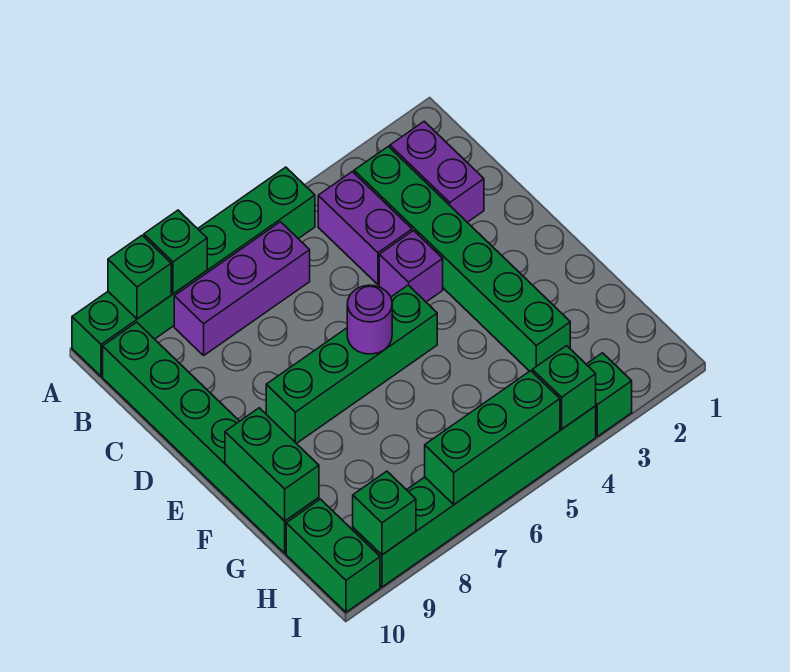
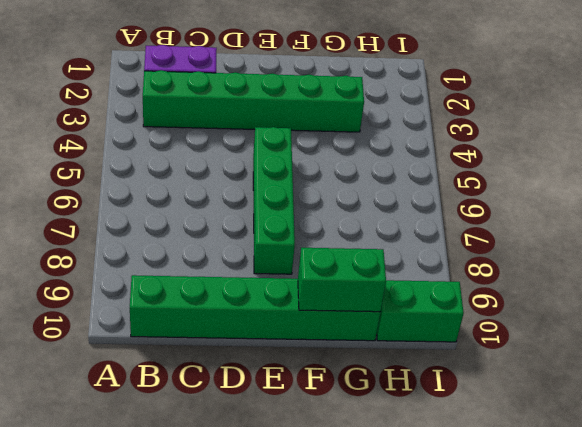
none -> green 1x6 brick [72,167,315,376]
none -> purple 1x2 brick [318,172,412,285]
none -> purple 1x3 brick [174,222,310,355]

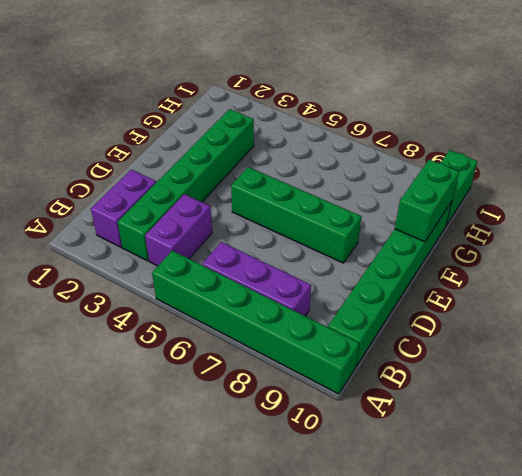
none -> purple 1x1 brick [379,231,443,302]
none -> green 1x1 brick [586,353,632,436]
none -> green 1x6 brick [353,406,596,587]

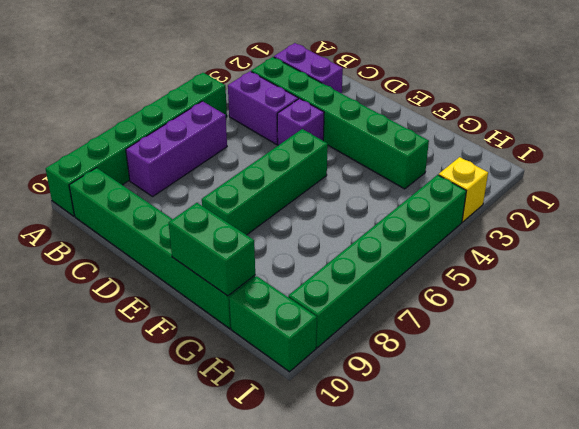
yellow 1x1 brick [439,157,488,222] -> green 1x1 brick [586,353,632,436]
none -> green 1x1 brick [144,210,207,294]
none -> green 1x1 brick [108,235,171,319]
none -> purple 1x1 round brick [347,285,392,354]

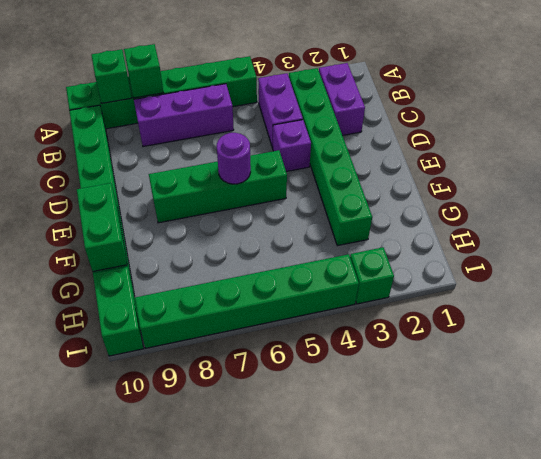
none -> green 1x1 brick [532,346,596,429]
none -> green 1x3 brick [425,371,560,504]
none -> green 1x1 brick [353,471,416,555]

